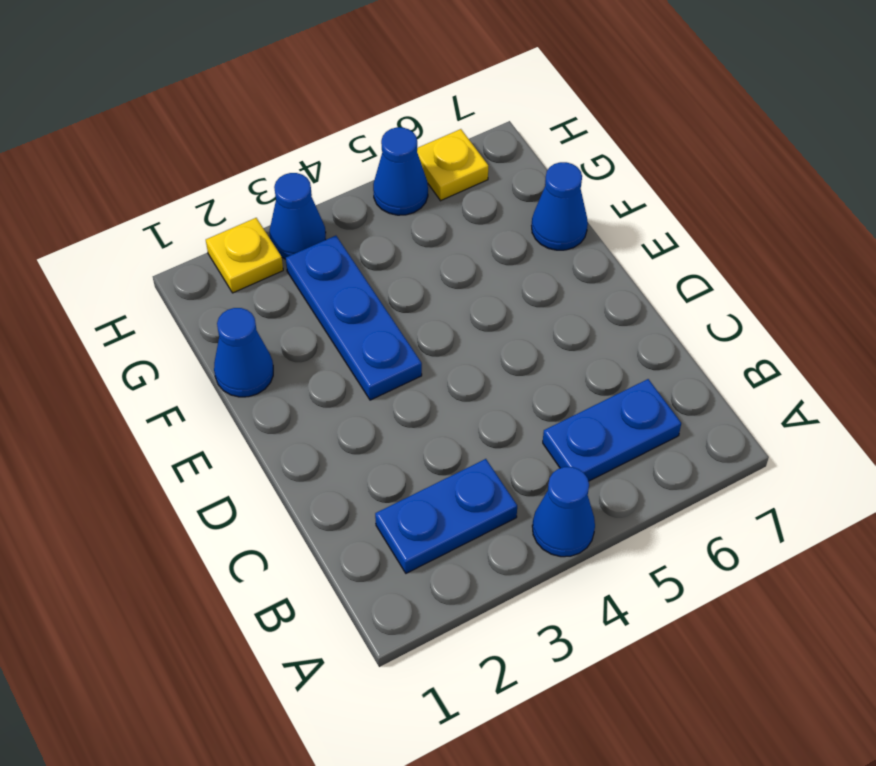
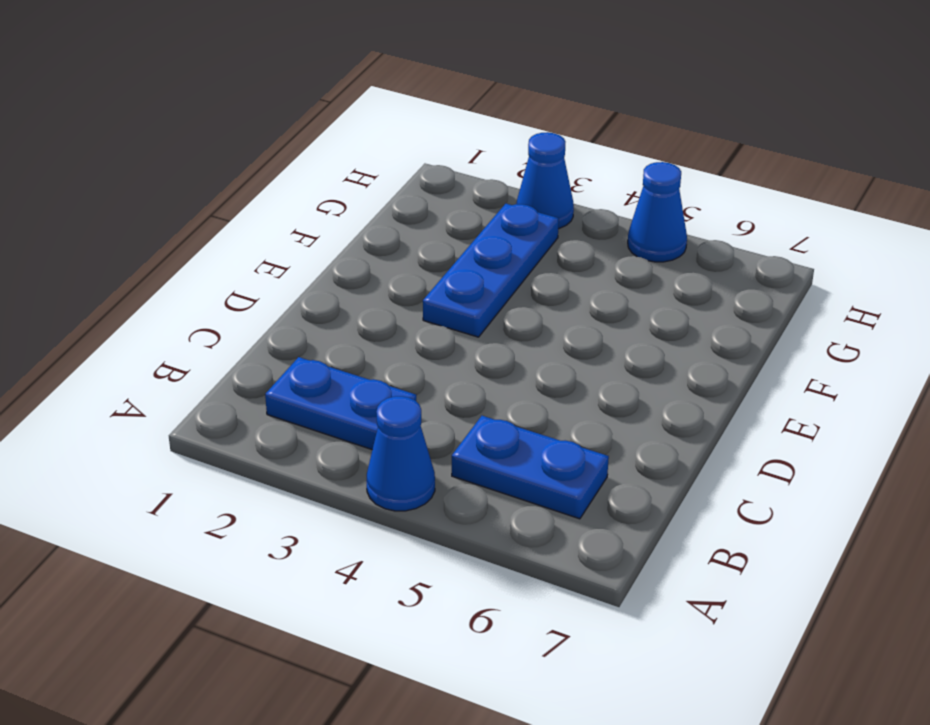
none -> blue 1x1 cone [214,308,273,397]
none -> blue 1x1 cone [532,162,588,250]

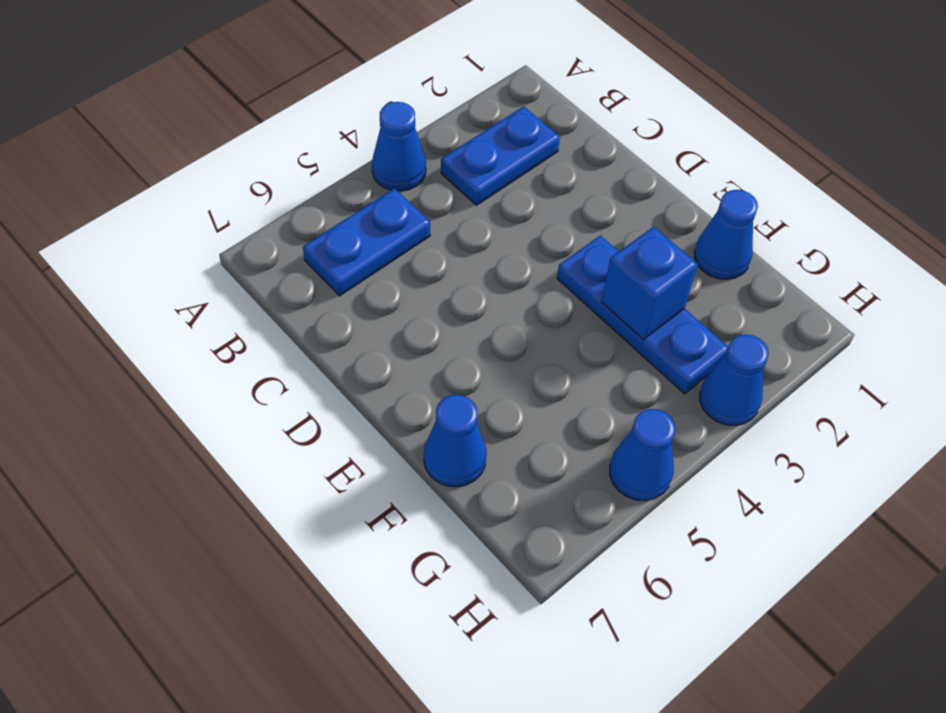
blue 1x1 brick [602,227,698,340] -> none
none -> yellow 1x1 plate [206,218,283,293]
none -> yellow 1x1 plate [417,129,488,201]

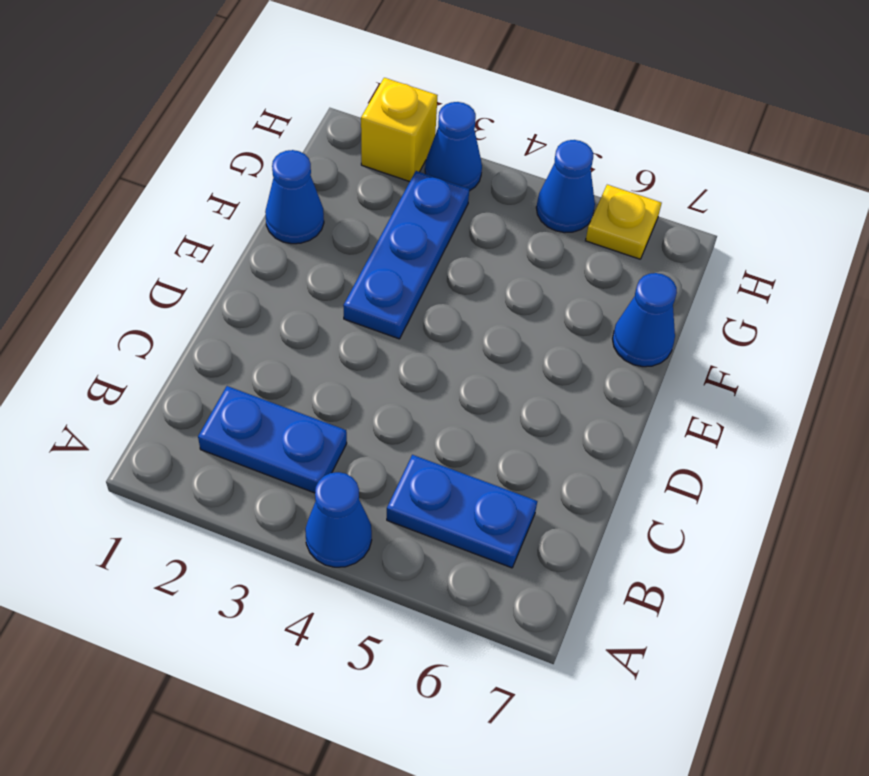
yellow 1x1 brick [361,78,438,182] -> yellow 1x1 plate [206,218,283,293]

